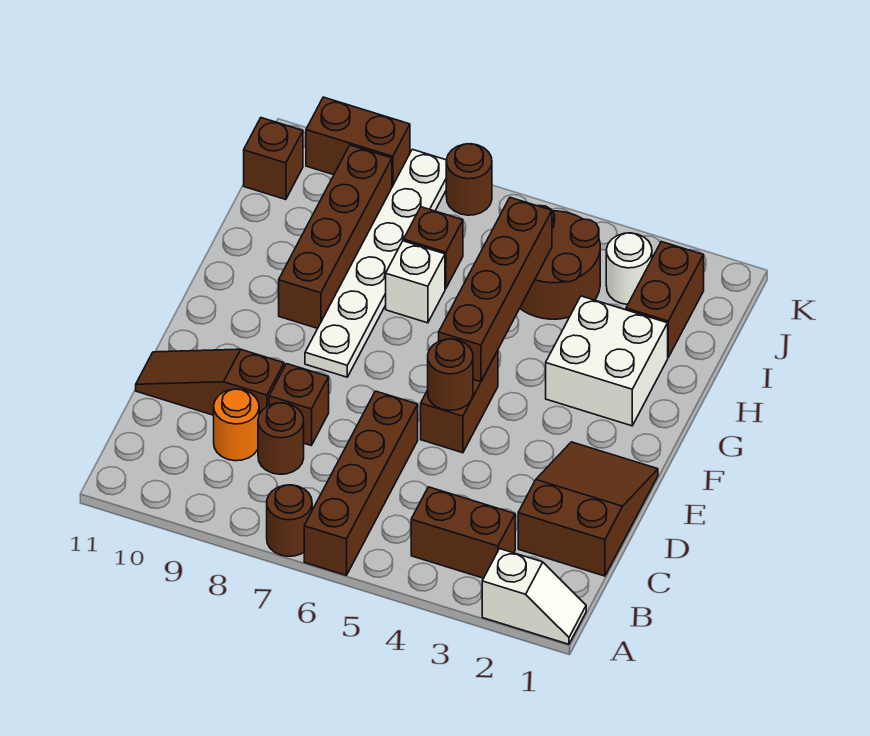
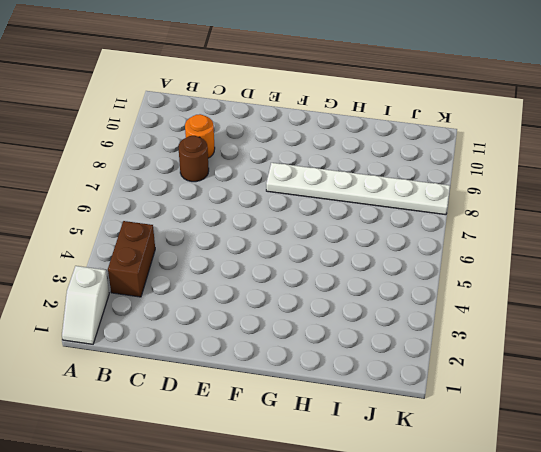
none -> brown 1x4 brick [304,391,418,575]
none -> brown 1x1 round brick [267,485,312,556]
none -> brown 2x3 slope [518,442,658,576]

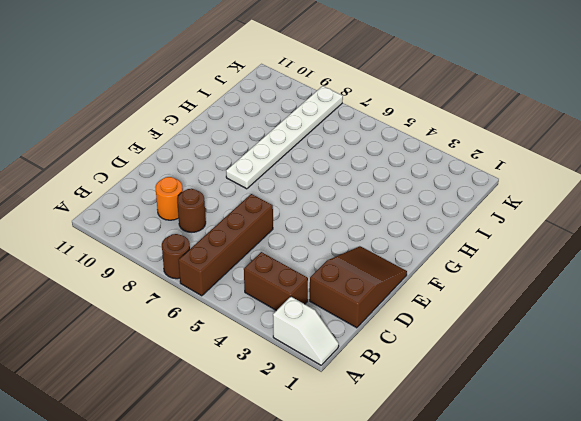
none -> brown 1x1 brick [269,364,329,445]
none -> brown 1x3 slope [136,349,284,415]
none -> brown 1x2 brick [421,351,498,453]

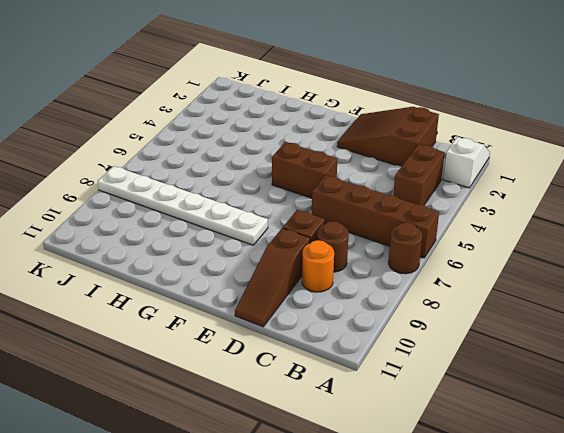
none -> white 2x2 brick [546,296,668,426]
none -> brown 1x4 brick [279,145,392,328]
none -> white 1x1 brick [386,241,445,323]

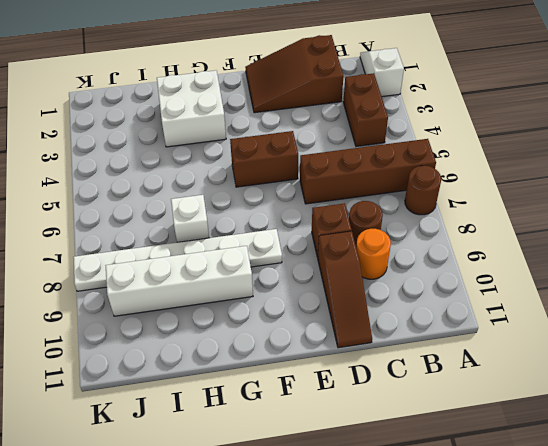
white 1x4 brick [106,246,253,316] -> brown 1x4 brick [279,145,392,328]
none -> brown 1x2 brick [626,242,704,357]
none -> brown 2x2 round brick [520,205,600,319]
none -> brown 1x1 brick [404,207,463,289]

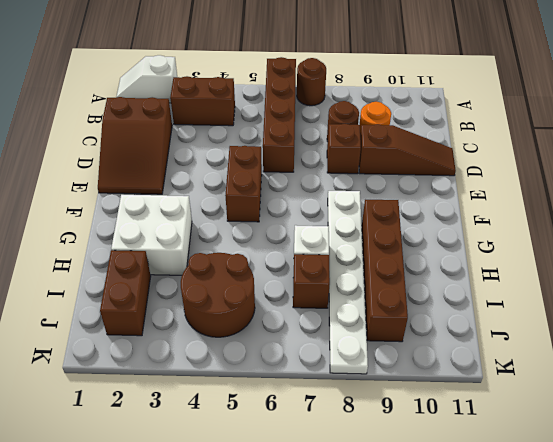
none -> white 1x1 round brick [606,233,652,305]
none -> brown 1x1 brick [244,118,303,200]
none -> brown 1x1 round brick [446,144,492,215]

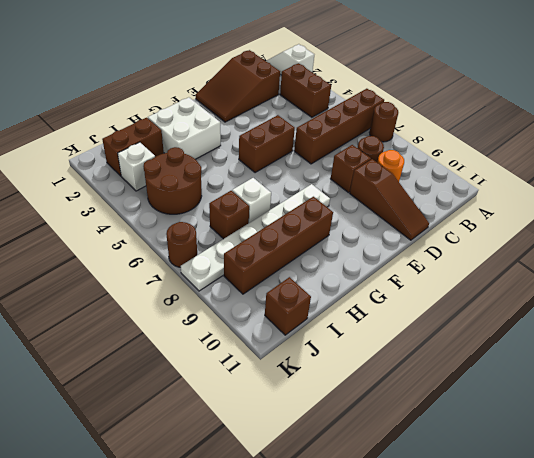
white 1x1 brick [118,142,155,191] -> white 1x1 round brick [606,233,652,305]
none -> brown 1x2 brick [306,97,410,187]
none -> brown 1x1 round brick [428,339,473,411]
none -> brown 1x4 brick [439,198,552,382]

